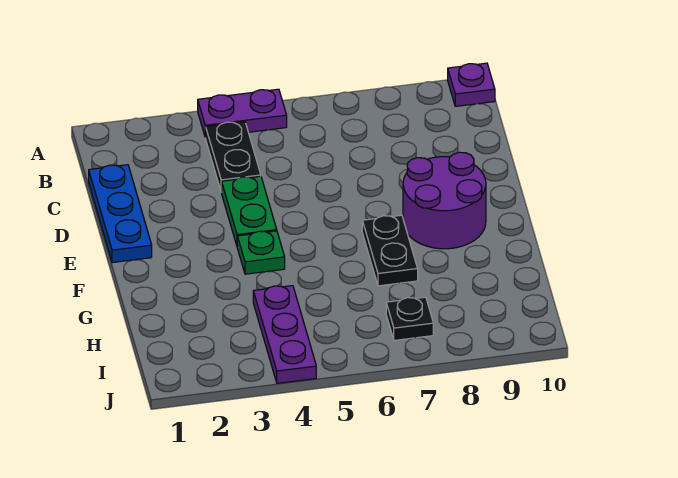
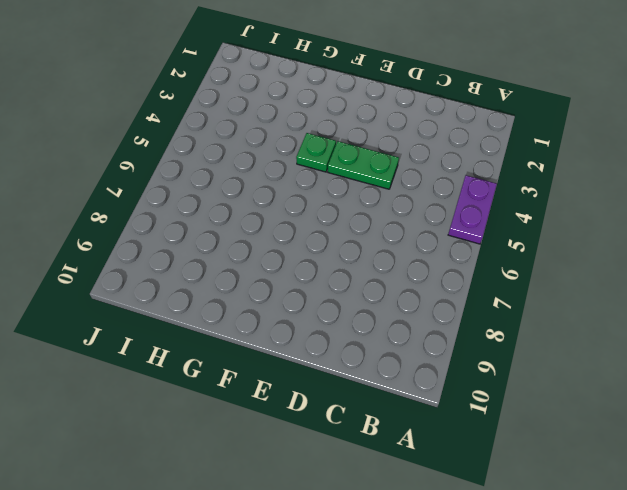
none -> purple 1x1 plate [448,63,495,106]
none -> black 1x2 plate [205,122,261,192]

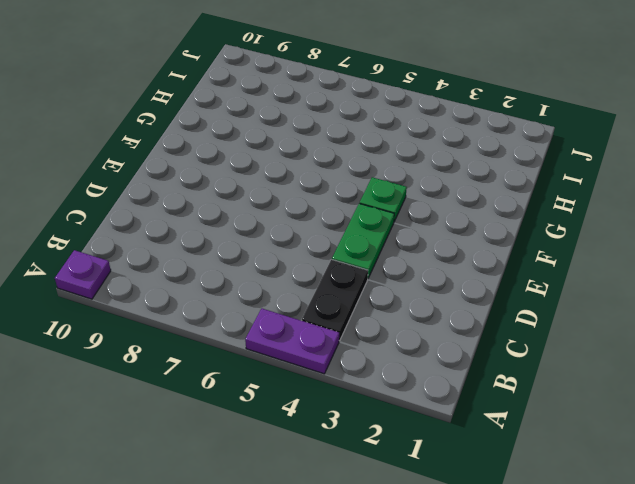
none -> blue 1x3 plate [89,165,152,263]
none -> purple 2x2 round brick [403,152,486,249]

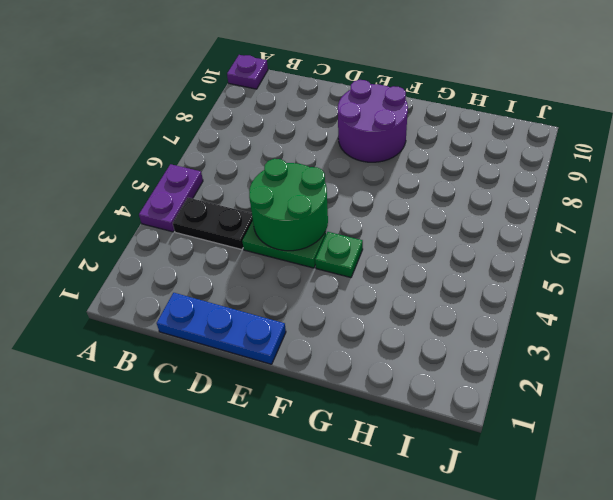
green 2x2 round brick [249,159,328,251] -> none
none -> black 1x2 plate [362,215,418,286]
none -> purple 1x3 plate [253,286,316,383]

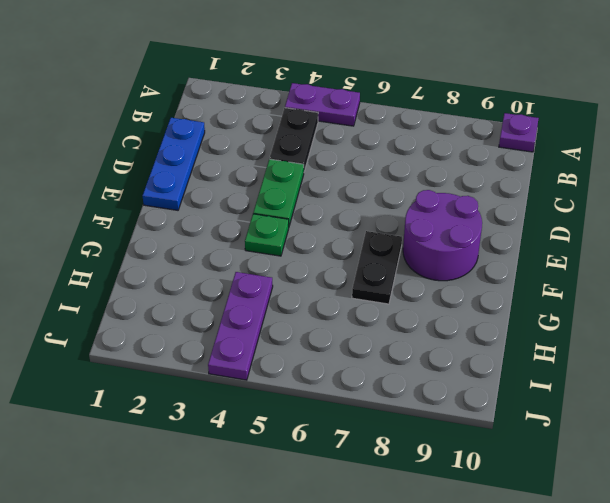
none -> black 1x1 plate [386,297,433,340]

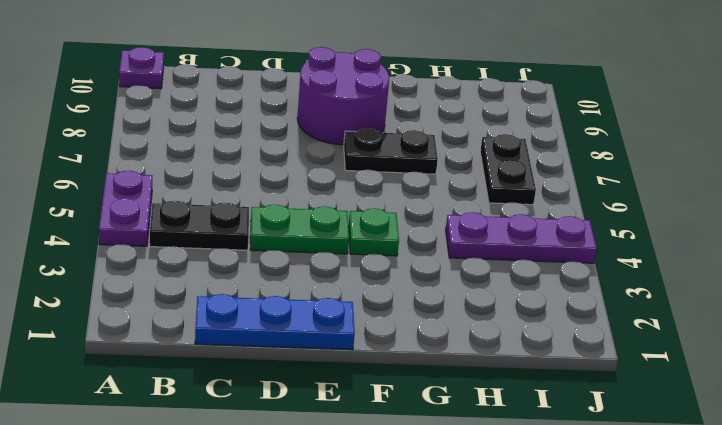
black 1x2 plate [480,134,536,205] -> black 1x1 plate [386,297,433,340]

